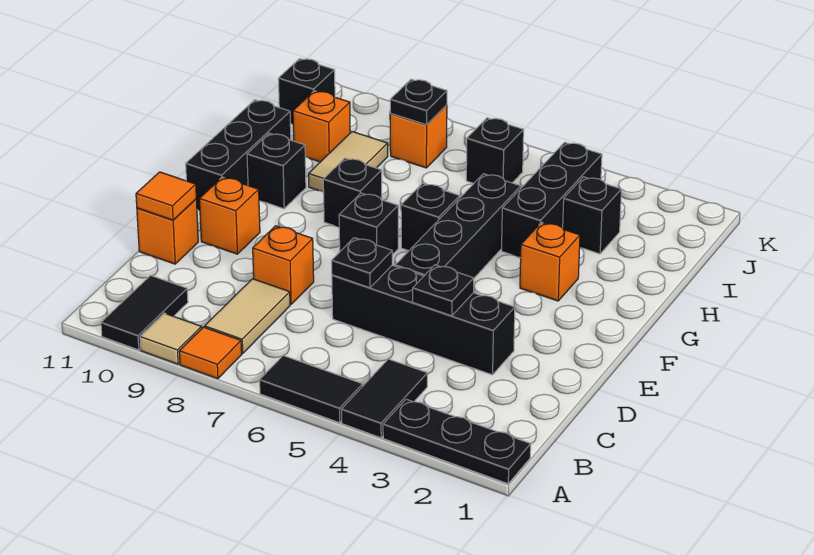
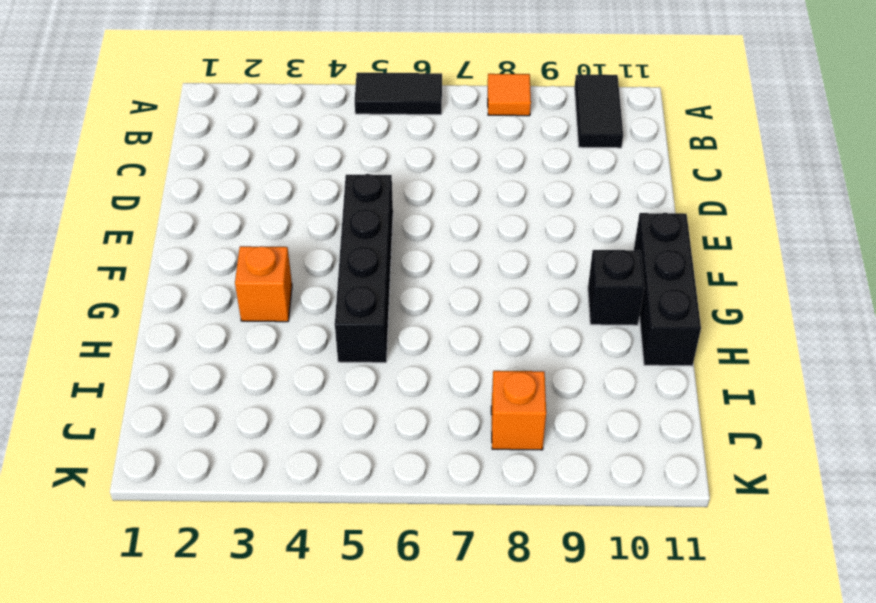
none -> black 1x3 plate [383,399,531,484]
none -> black 1x2 tile [342,359,427,438]
none -> tan 1x1 tile [140,313,202,364]

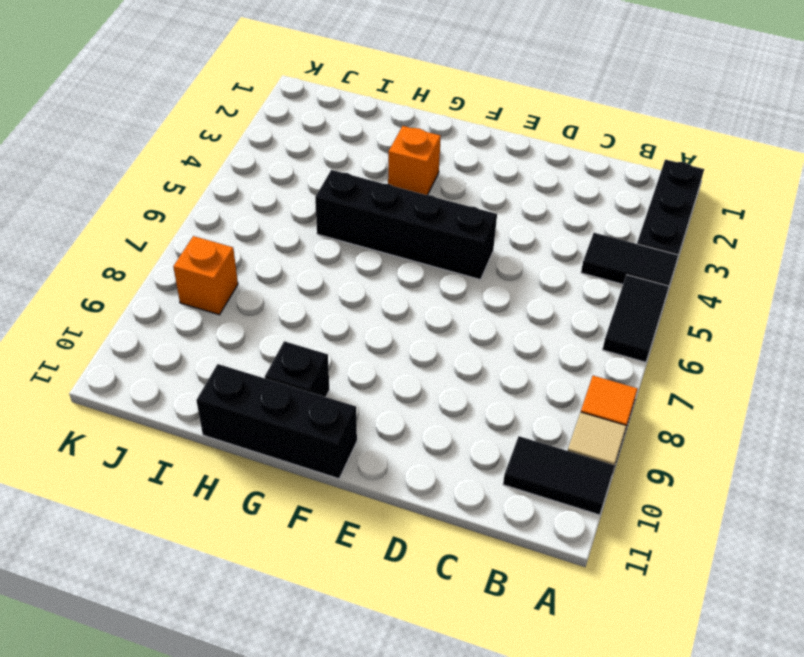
none -> tan 1x2 tile [205,279,290,353]
none -> black 1x4 brick [332,265,515,375]
none -> orange 1x1 brick [253,226,314,304]

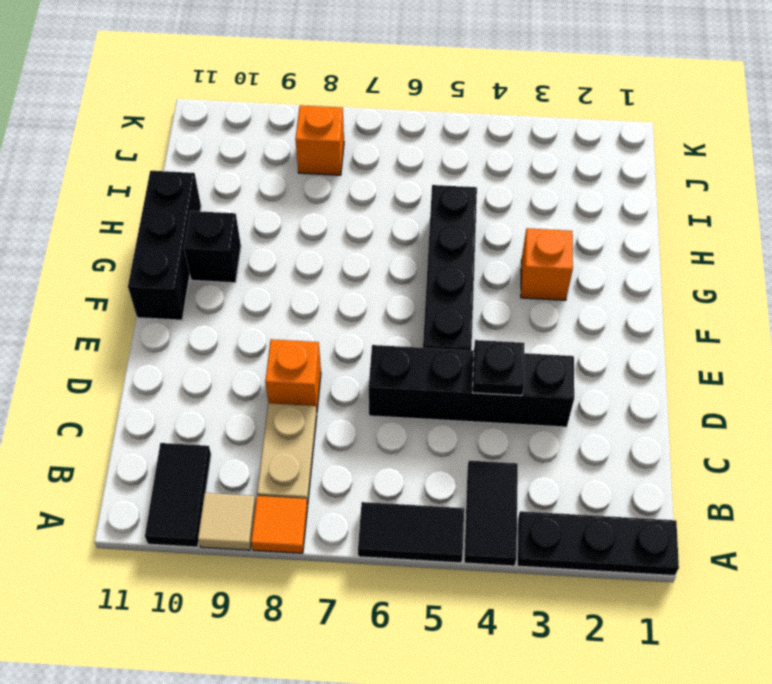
tan 1x2 plate [257,403,317,504] -> tan 1x2 tile [205,279,290,353]
none -> orange 1x1 brick [137,199,198,264]
none -> orange 1x1 brick [200,177,260,254]
none -> black 1x1 brick [339,193,398,255]

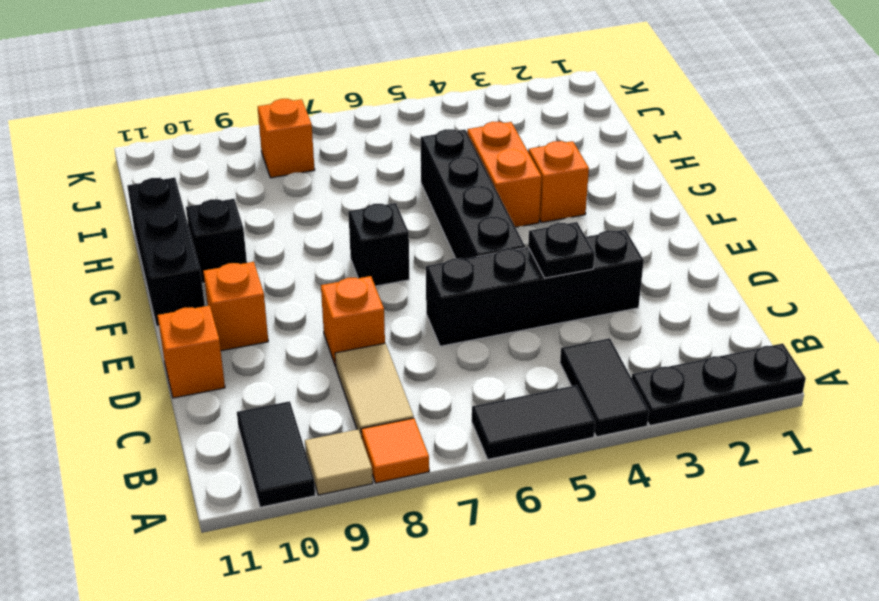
orange 1x2 brick [467,122,541,227] -> black 1x3 brick [502,142,602,258]
none -> black 1x1 brick [401,183,460,251]
none -> black 1x1 brick [323,158,382,227]
none -> tan 1x2 tile [309,132,388,192]

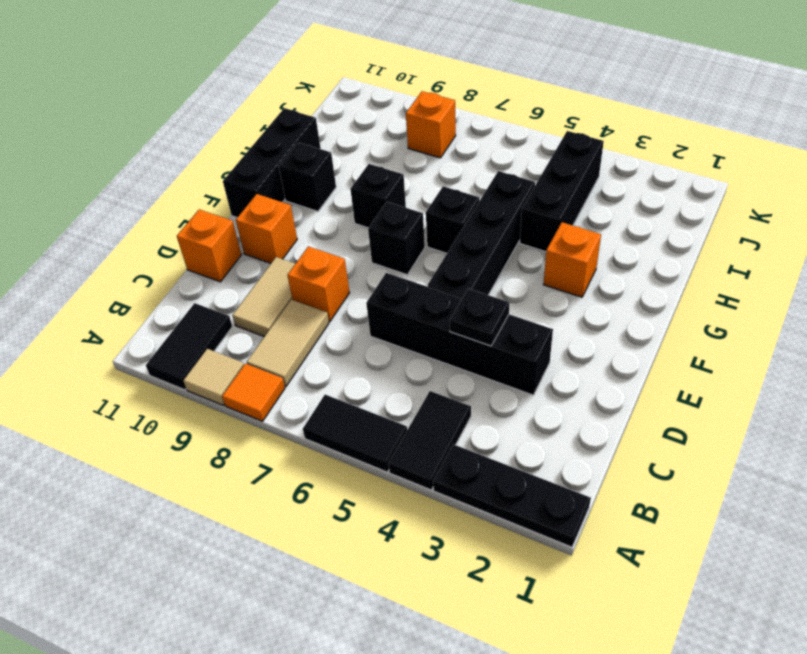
tan 1x2 tile [232,257,295,337] -> tan 1x2 tile moved to [309,132,388,192]
none -> black 1x1 brick [563,177,621,254]
none -> orange 1x1 brick [293,91,350,162]
none -> black 1x1 brick [466,118,524,183]

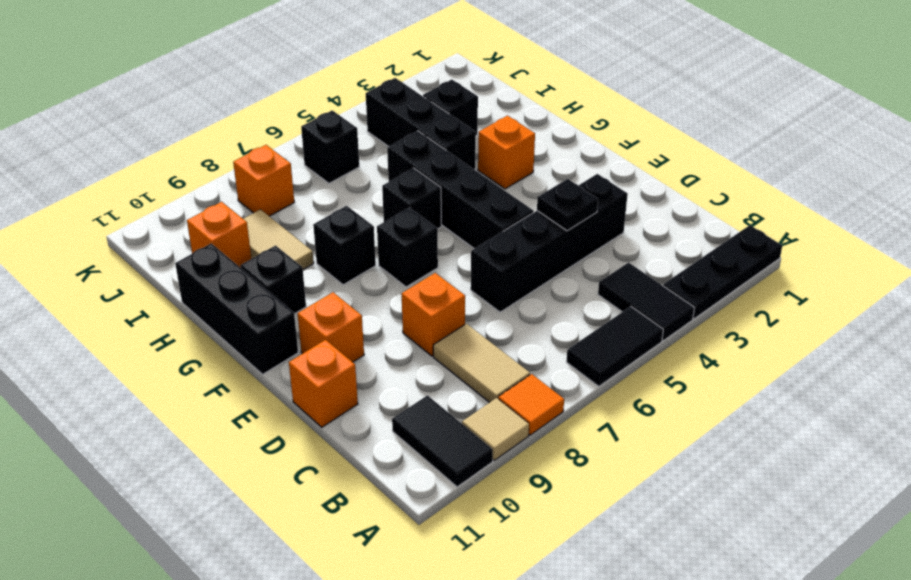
none -> black 1x1 brick [278,59,335,124]
none -> black 1x1 plate [332,238,392,288]
none -> orange 1x1 tile [136,172,196,220]

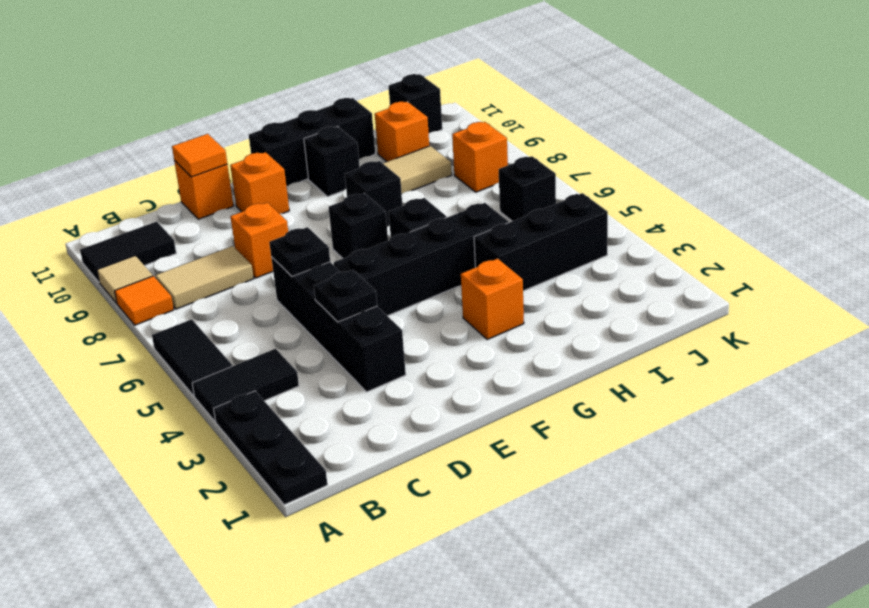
none -> black 1x1 brick [563,177,621,254]
none -> black 1x1 plate [390,79,447,125]

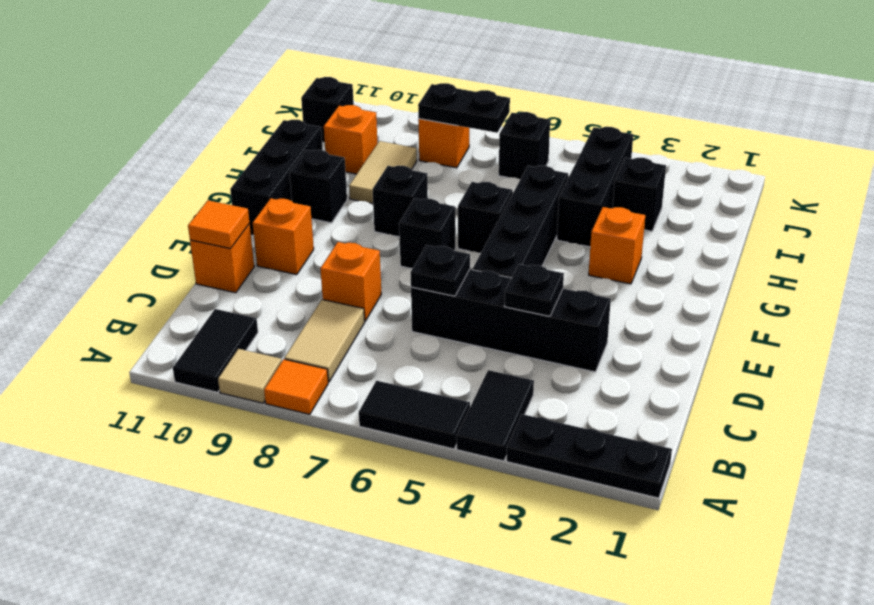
black 1x2 plate [418,83,510,133] -> black 1x1 plate [390,79,447,125]

